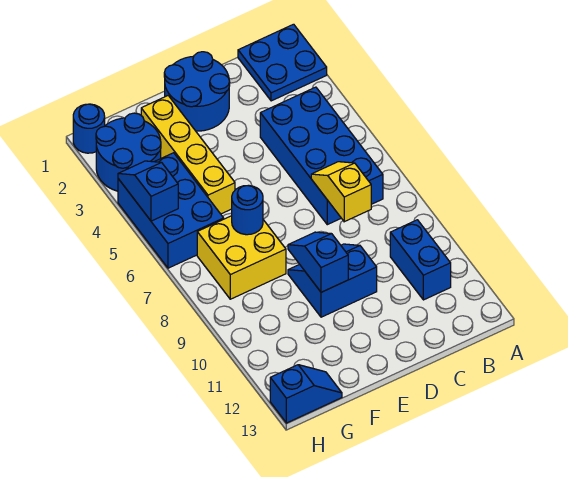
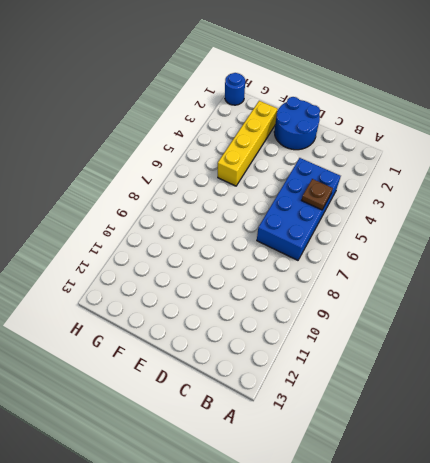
brown 1x1 plate [302,179,333,210] -> none
none -> blue 2x2 plate [238,24,327,101]
none -> blue 1x2 brick [390,220,451,300]
none -> blue 2x2 slope [288,244,377,317]

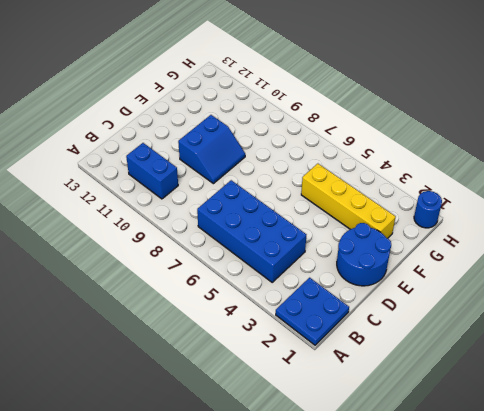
none -> yellow 2x2 brick [197,216,286,299]
none -> blue 2x2 round brick [96,113,161,191]
none -> blue 2x3 brick [118,153,224,268]

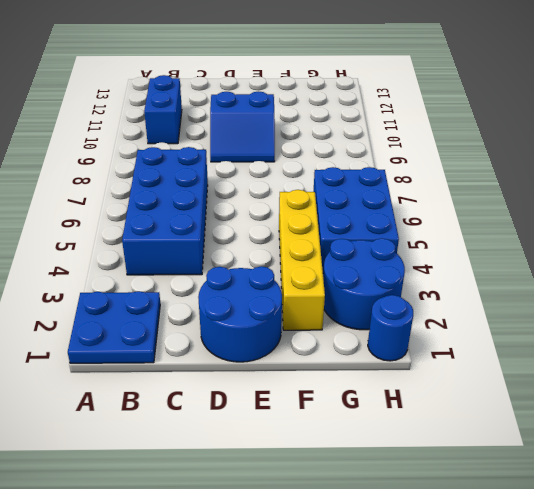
none -> yellow 2x2 brick [197,216,286,299]
none -> blue 1x2 slope [270,365,342,423]
none -> yellow 1x2 slope [311,162,371,222]

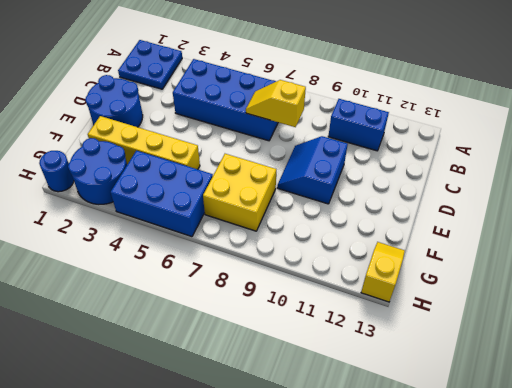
yellow 1x2 slope [361,242,405,302] -> blue 1x2 slope [270,365,342,423]
none -> blue 1x2 slope [288,232,348,292]
none -> blue 1x1 round brick [232,185,263,235]
none -> blue 1x2 slope [118,161,178,221]

